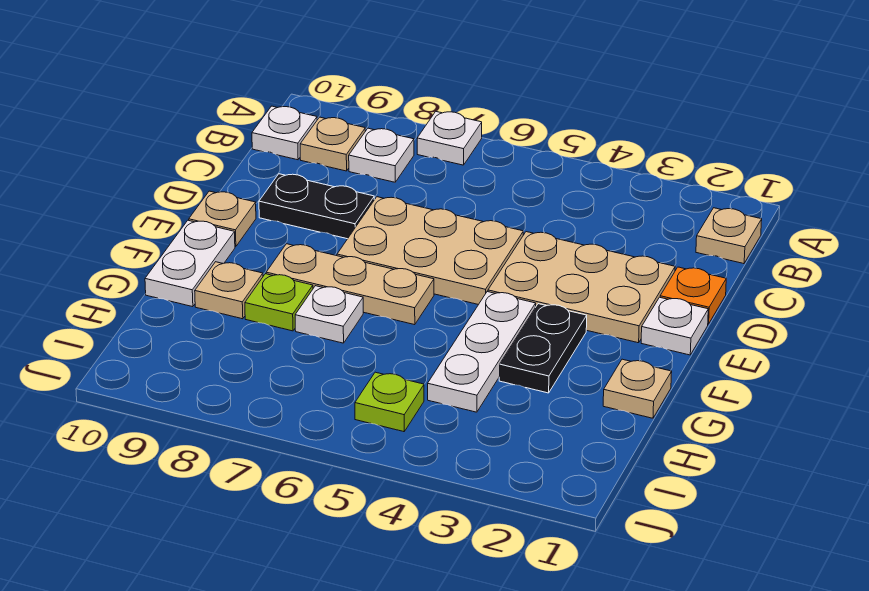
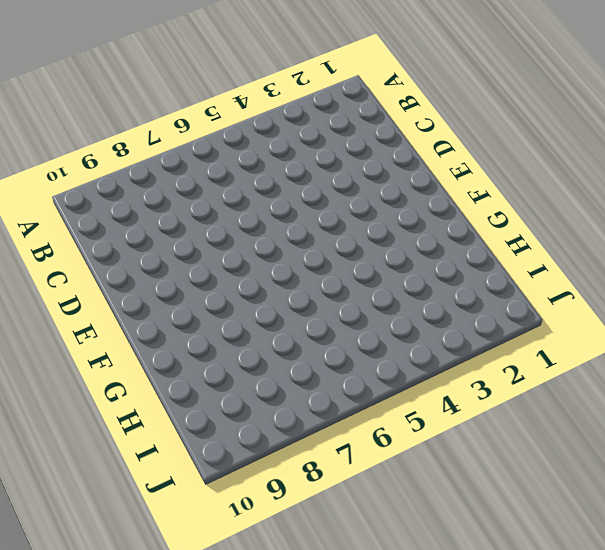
none -> white 1x1 plate [417,112,482,165]
none -> tan 1x1 plate [696,208,762,264]
none -> white 1x1 plate [349,128,414,182]

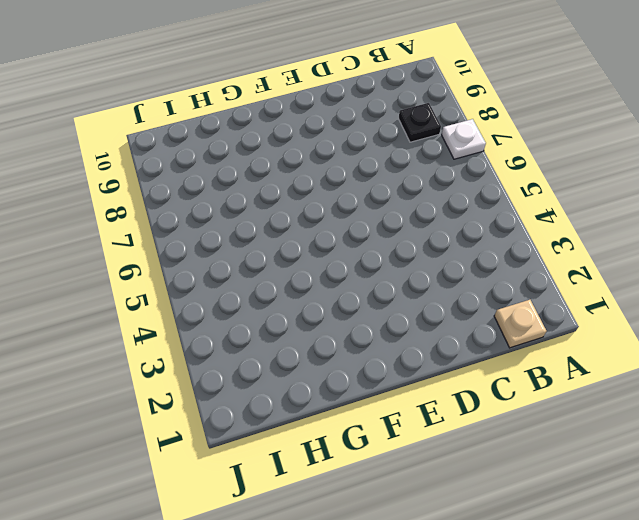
black 1x1 plate [399,103,441,142] -> white 1x1 plate [349,128,414,182]
none -> tan 1x1 plate [300,117,365,171]
none -> white 1x1 plate [252,106,317,160]
none -> orange 1x1 plate [660,267,726,324]

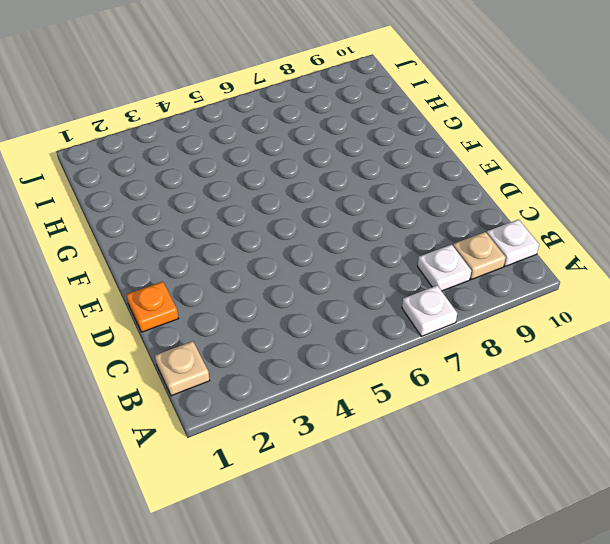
none -> tan 2x3 plate [488,232,675,343]
none -> tan 2x3 plate [337,197,523,305]
none -> black 1x2 plate [259,174,374,239]

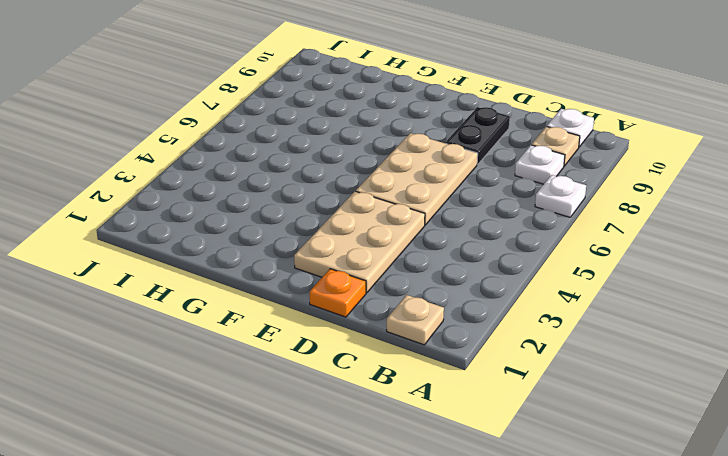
none -> white 1x1 plate [641,297,708,355]
none -> tan 1x1 plate [189,191,256,247]
none -> black 1x2 plate [499,304,587,393]

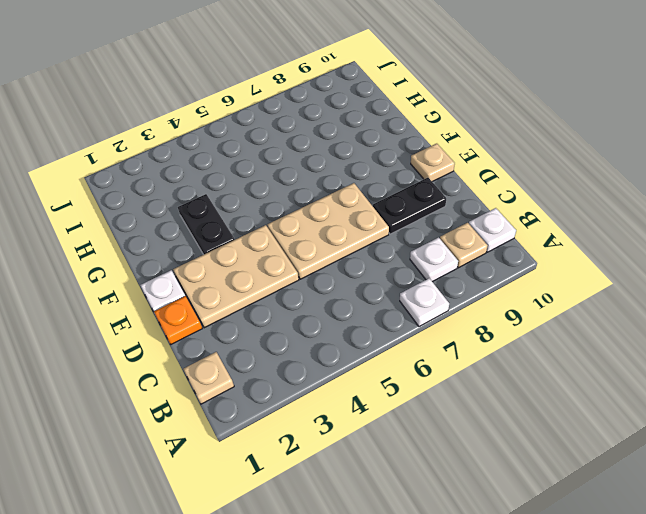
none -> white 1x3 plate [428,292,536,412]
none -> tan 1x3 plate [266,244,434,325]
none -> white 1x2 plate [145,220,235,307]

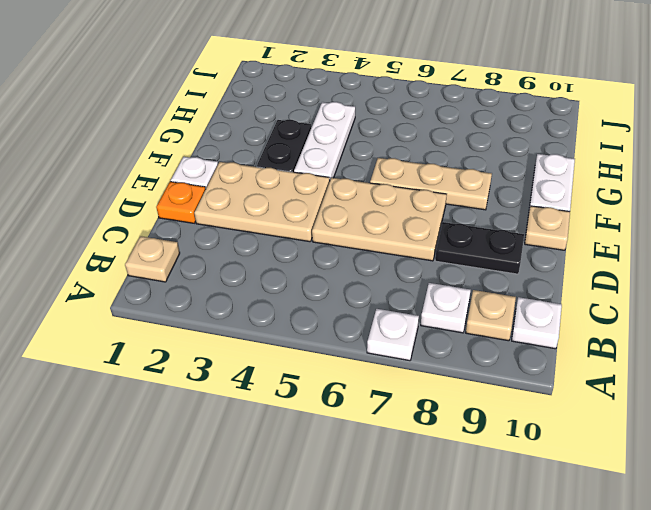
none -> tan 1x1 plate [603,359,672,418]
none -> white 1x1 plate [295,286,363,343]
none -> lime 1x1 plate [245,274,313,331]

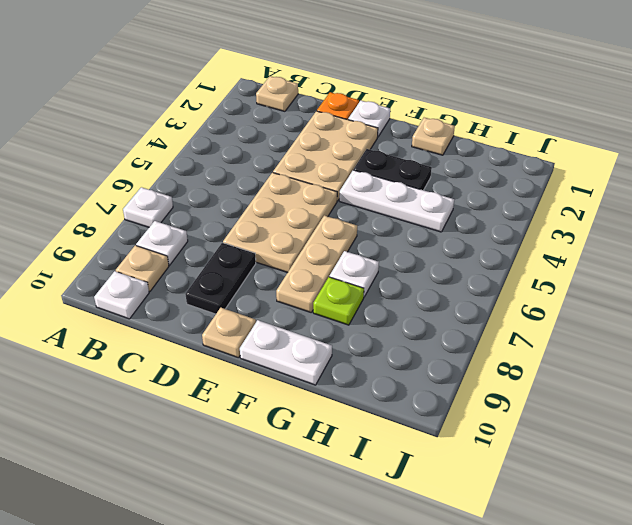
none -> tan 1x1 plate [195,262,263,319]
none -> lime 1x1 plate [355,372,424,432]

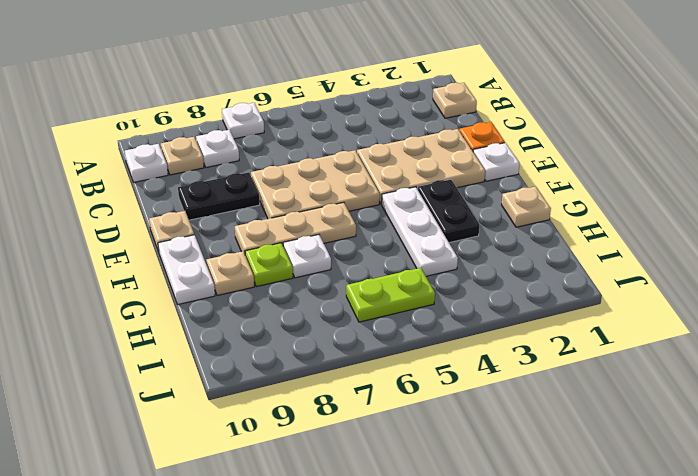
lime 1x2 plate [346,268,435,322] -> lime 1x1 plate [355,372,424,432]

